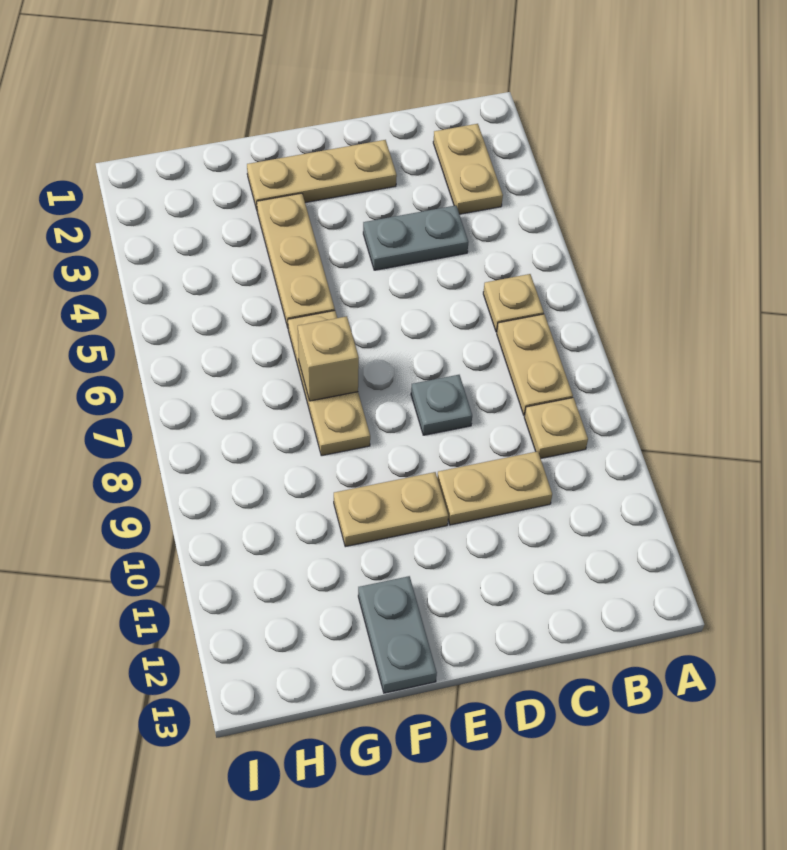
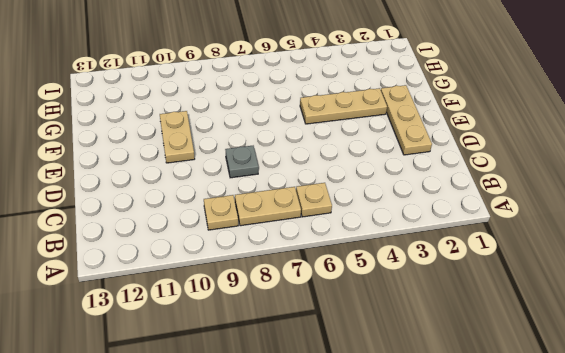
none -> tan 1x2 plate [433,124,503,214]
none -> grey 1x2 plate [363,205,468,270]
none -> tan 1x2 plate [437,451,552,525]

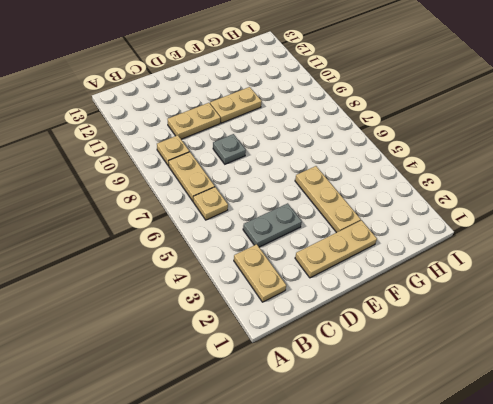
none -> tan 1x3 plate [288,311,370,456]
none -> grey 1x2 plate [358,576,437,693]
none -> tan 1x1 brick [298,316,359,401]

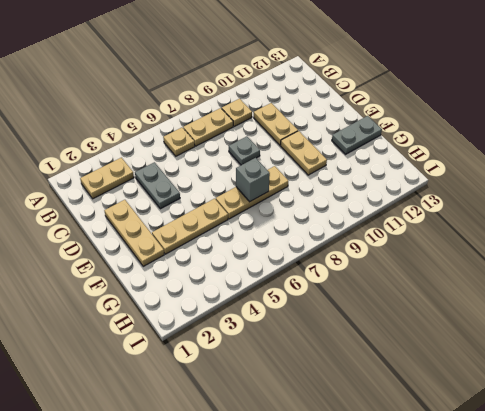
grey 1x1 brick [236,158,270,202] -> tan 1x1 brick [298,316,359,401]

